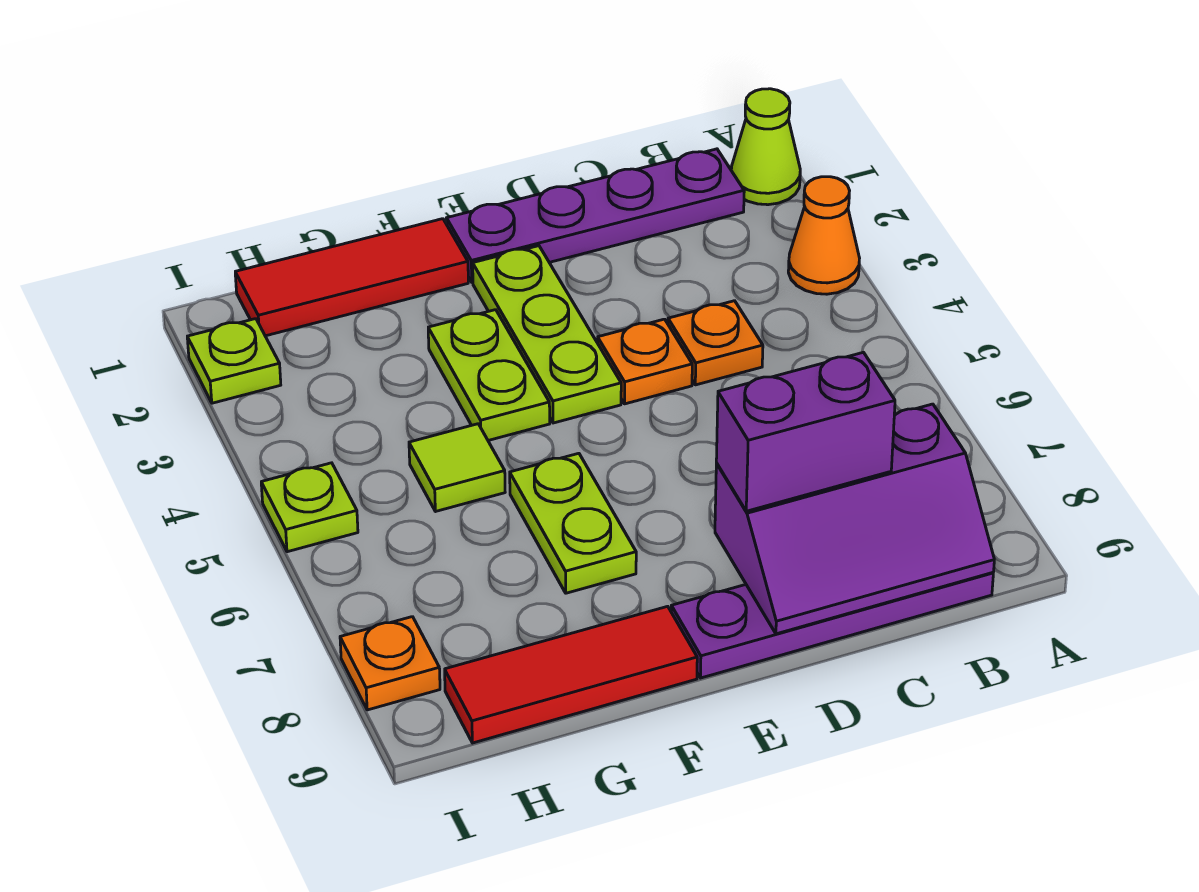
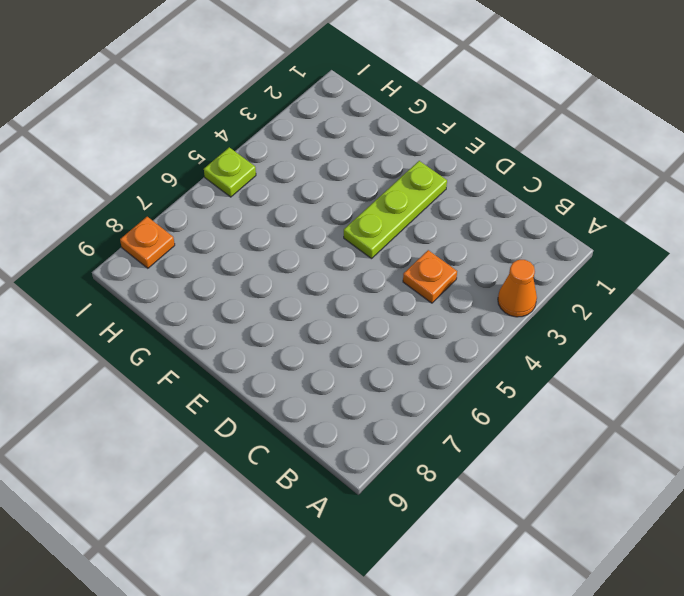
none -> lime 1x1 cone [731,89,800,205]
none -> purple 1x4 plate [446,149,744,282]
none -> purple 1x4 plate [671,573,993,678]

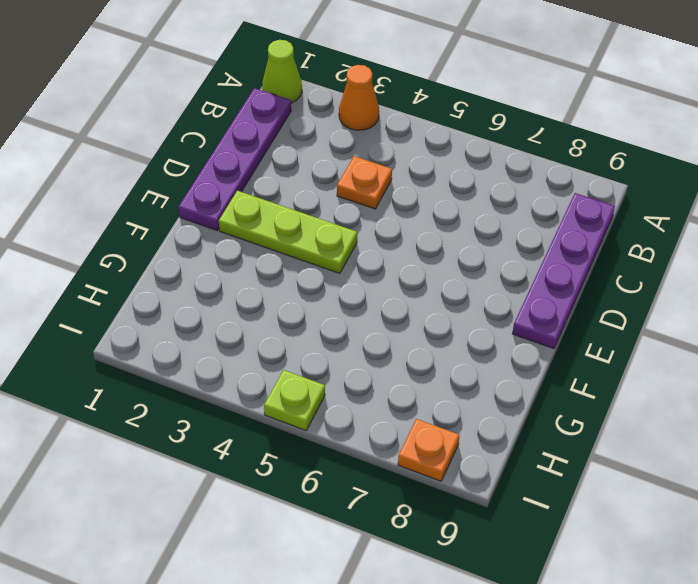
none -> orange 1x1 plate [598,319,692,404]
none -> red 1x3 tile [235,219,468,336]
none -> lime 1x2 plate [428,310,550,441]

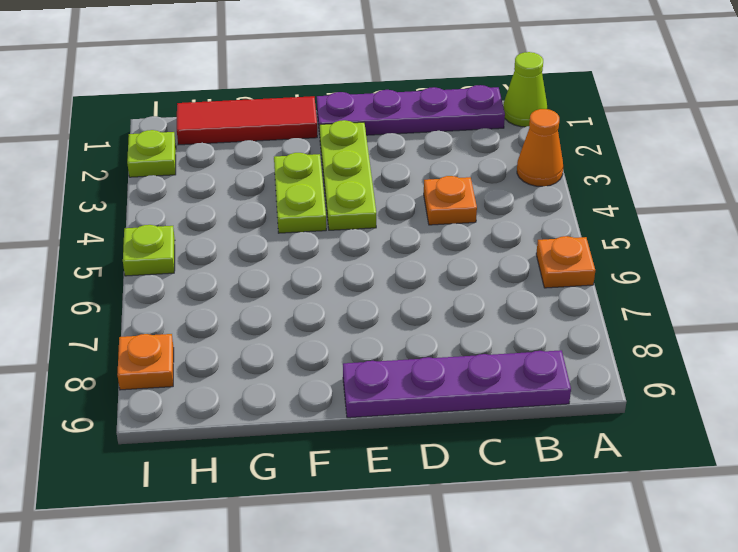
orange 1x1 plate [536,236,595,288] -> orange 1x1 plate moved to [598,319,692,404]
none -> lime 1x2 plate [510,453,636,593]
none -> red 1x3 tile [445,606,697,743]
none -> lime 1x1 tile [409,424,505,512]

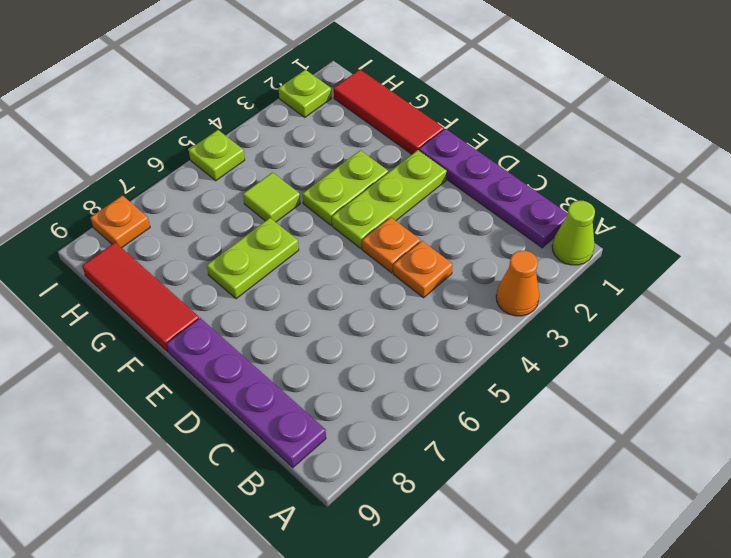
none -> purple 2x3 slope [715,404,994,634]
none -> purple 1x2 brick [716,352,895,511]

